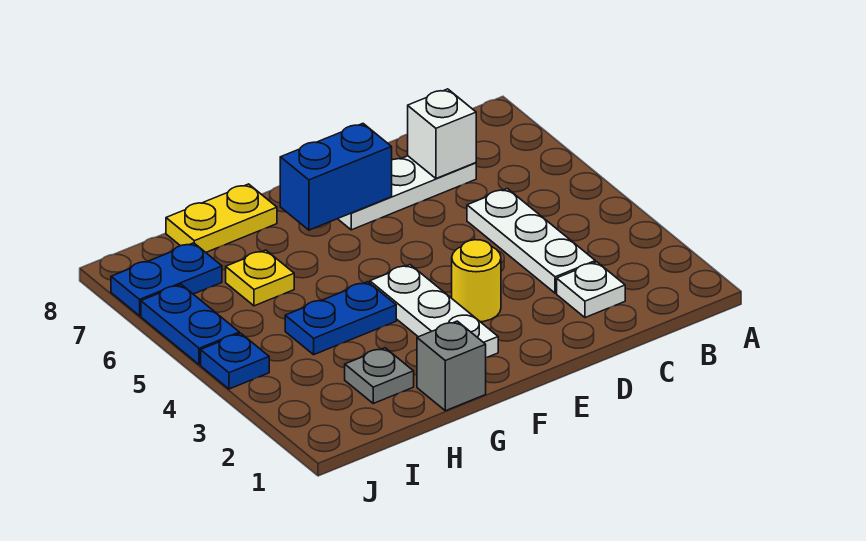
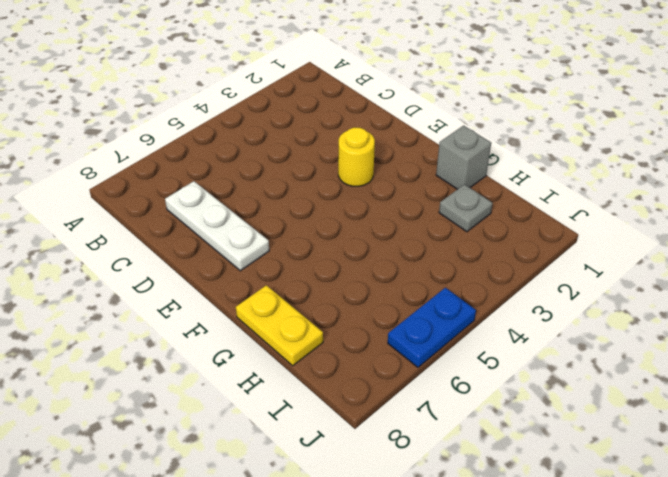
none -> white 1x1 plate [557,262,625,318]
none -> white 1x3 plate [467,189,595,293]
none -> white 1x3 plate [370,265,498,358]

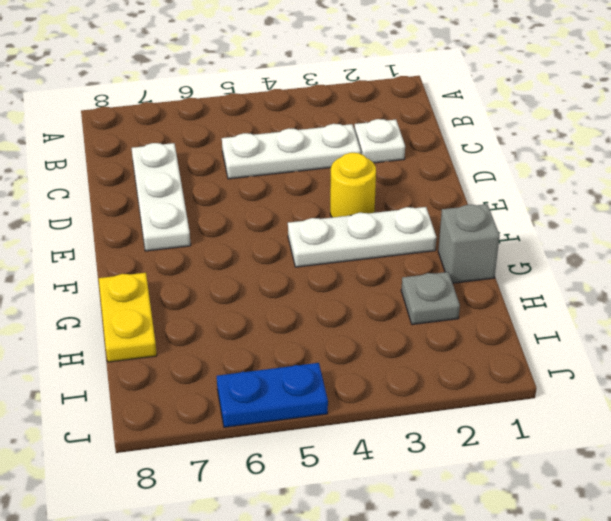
none -> blue 1x2 plate [285,282,396,355]
none -> yellow 1x1 plate [226,250,294,306]
none -> blue 1x2 plate [111,243,222,316]

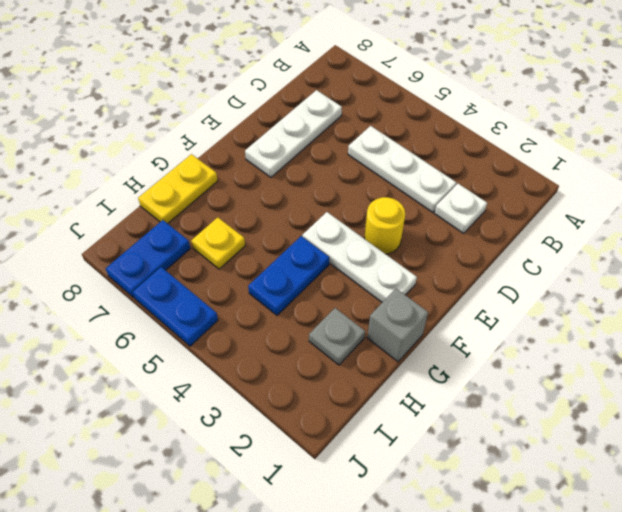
none -> blue 1x1 plate [201,333,269,389]
none -> white 1x1 brick [408,89,476,179]
none -> blue 1x2 brick [280,124,392,230]

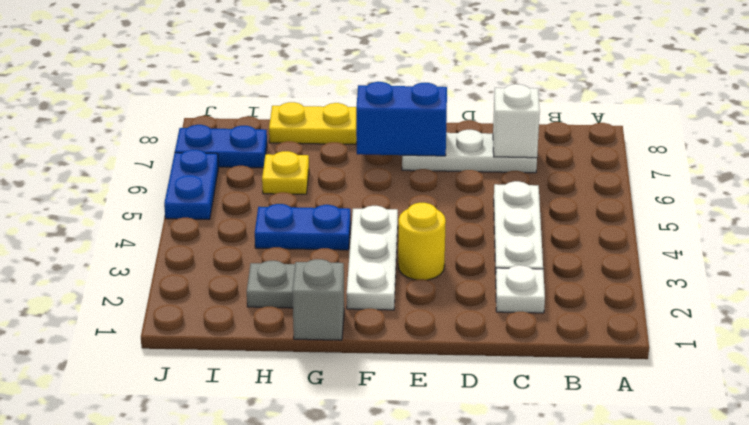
none -> blue 1x1 plate [201,333,269,389]

